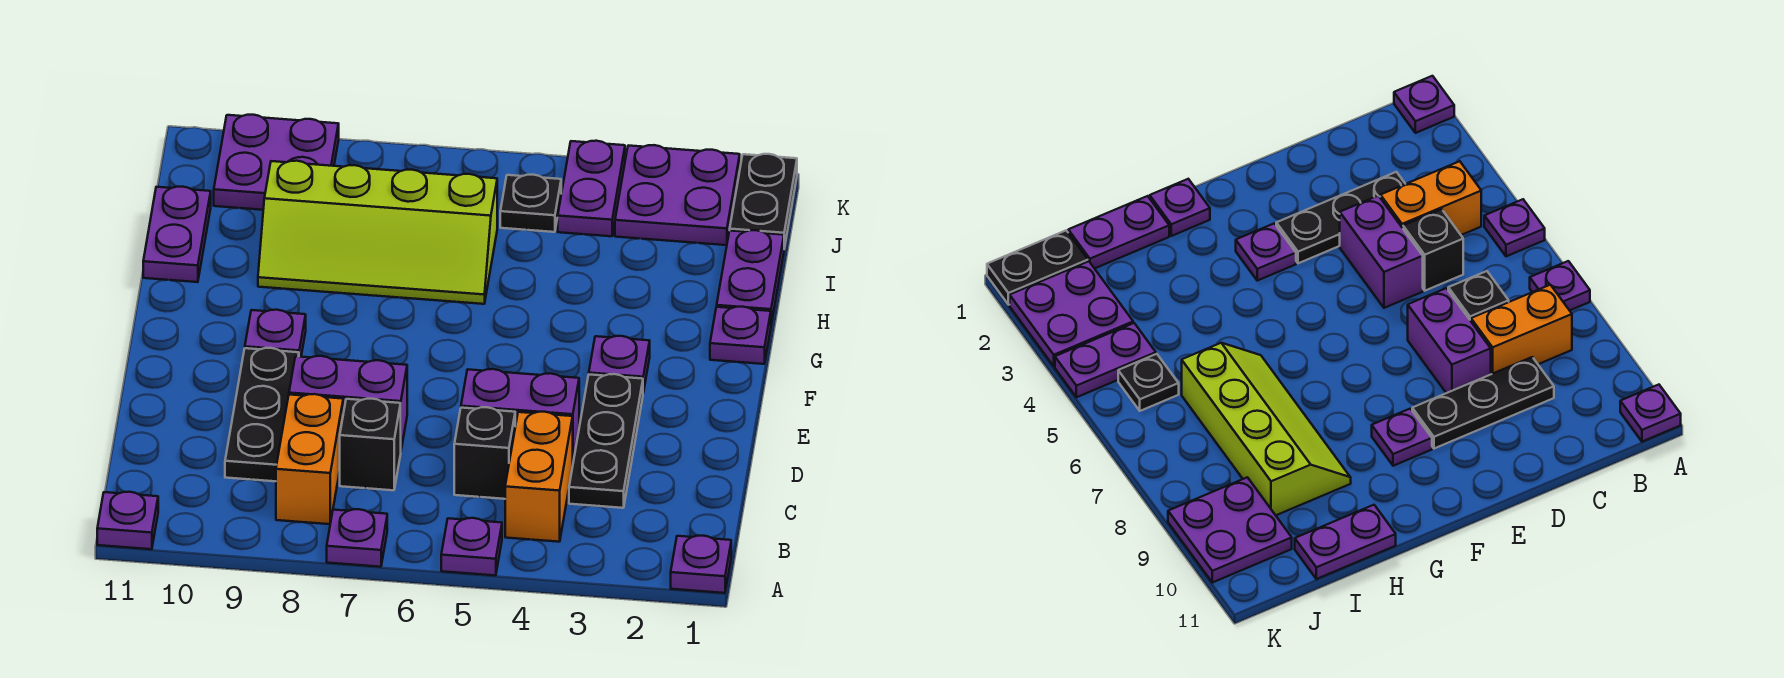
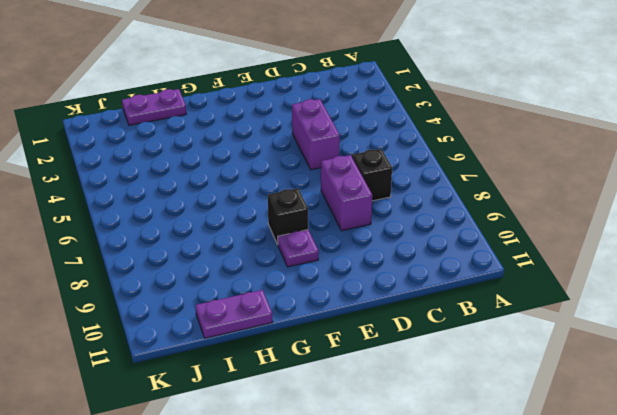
black 1x1 brick [268,188,308,244] -> black 1x1 brick moved to [454,407,515,499]
none -> purple 1x1 plate [671,536,731,593]
none -> purple 1x1 plate [441,518,502,576]
none -> purple 1x1 plate [327,509,387,567]

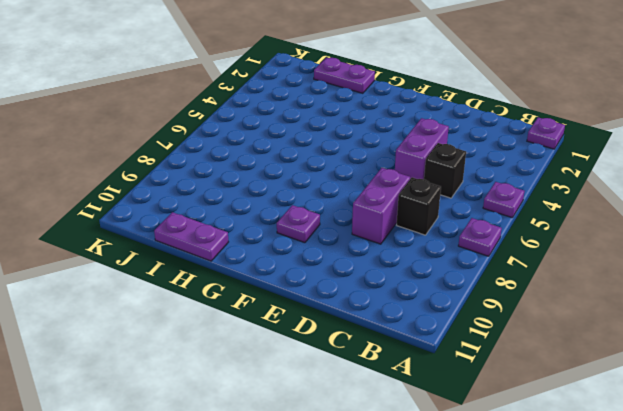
none -> purple 1x1 plate [97,492,158,549]
none -> orange 1x2 brick [505,412,573,542]
none -> orange 1x2 brick [276,394,343,524]

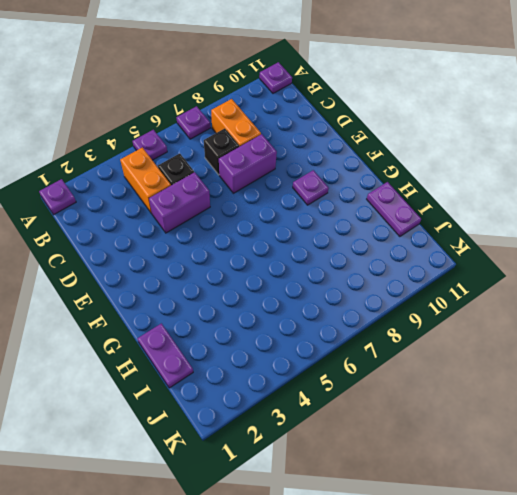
none -> black 1x3 plate [569,374,643,508]
none -> black 1x3 plate [225,348,299,481]
none -> purple 1x1 plate [589,336,650,393]

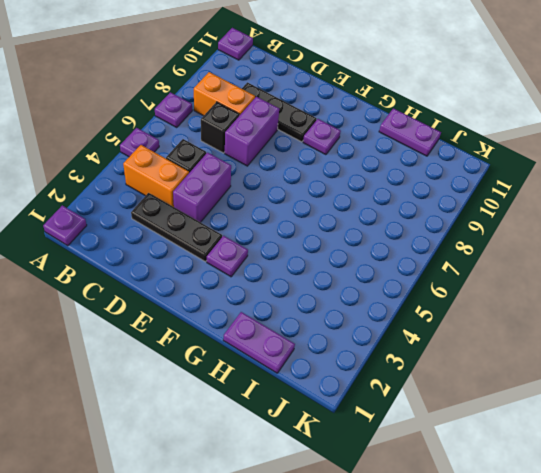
none -> purple 1x1 plate [710,307,771,364]
none -> lime 2x4 slope [258,161,497,304]
none -> black 1x2 plate [730,154,797,248]

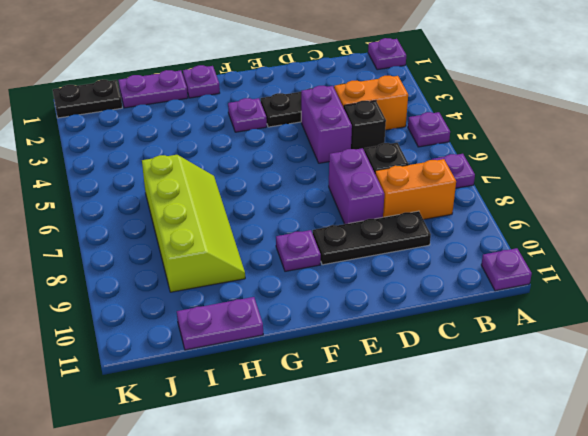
none -> purple 2x2 plate [615,145,740,245]
none -> purple 1x2 plate [558,141,625,236]
none -> black 1x1 plate [500,175,561,232]

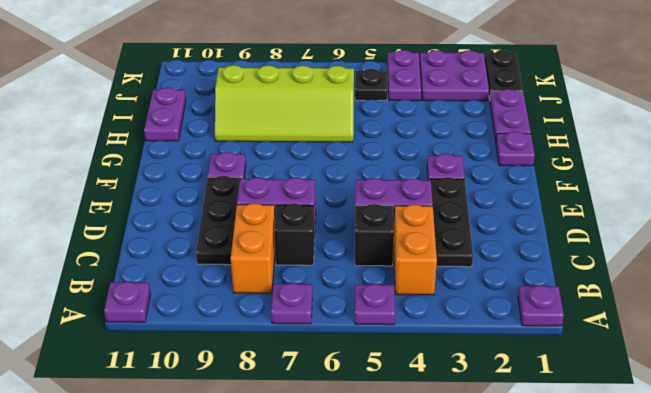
none -> purple 2x2 plate [214,115,339,210]

